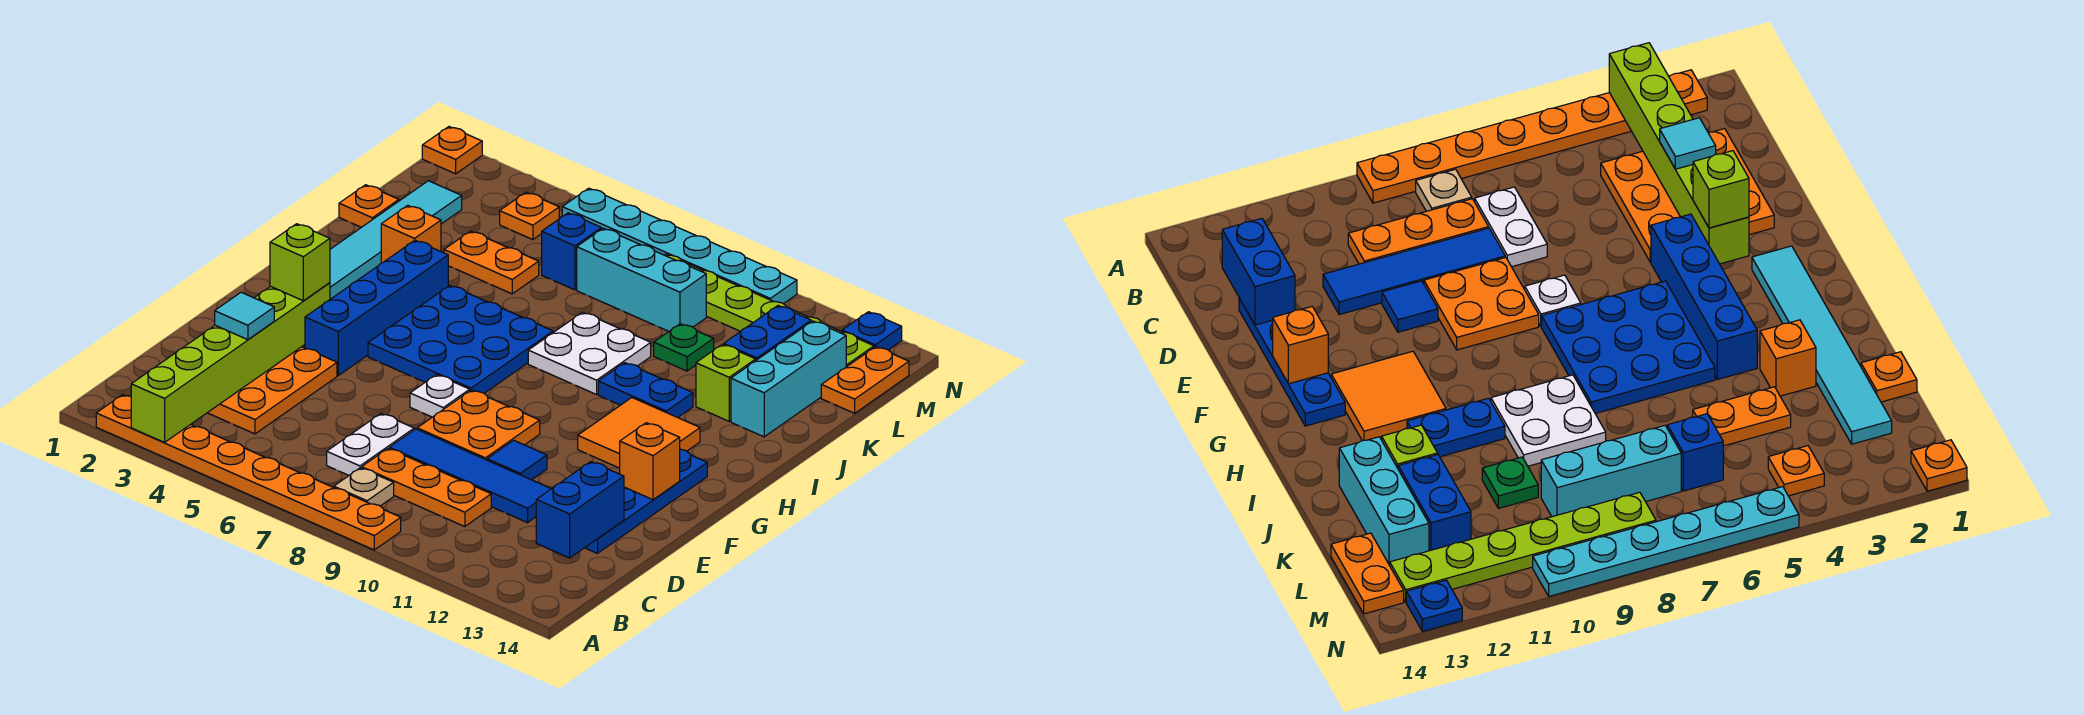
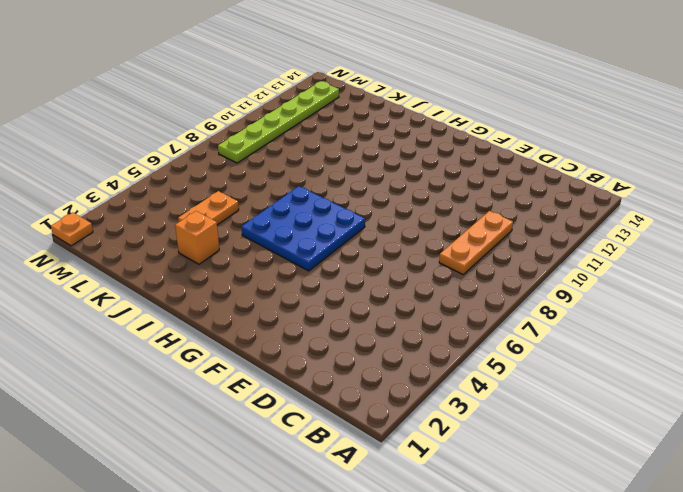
none -> orange 1x8 plate [96,395,401,550]
none -> tan 1x1 plate [334,468,394,506]
none -> orange 3x3 plate [208,347,337,434]
none -> white 1x2 plate [327,414,414,475]

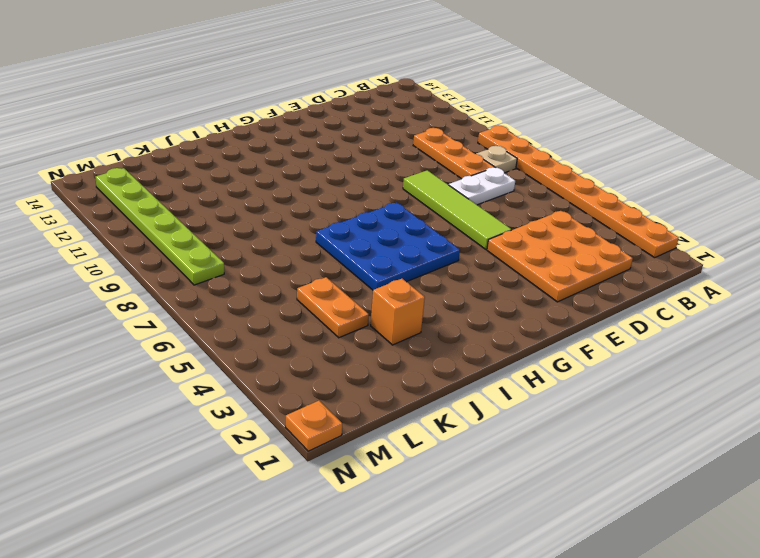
lime 1x4 tile [403,170,511,249] -> orange 2x2 plate [417,390,540,460]
none -> blue 1x4 tile [389,429,551,523]
none -> blue 1x4 plate [585,449,707,553]
none -> blue 1x1 tile [487,440,547,480]
none -> blue 1x4 brick [305,240,448,375]

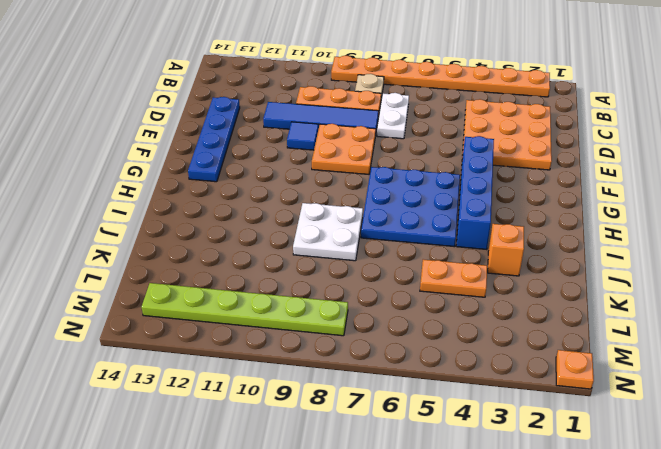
none -> white 1x1 plate [410,375,470,417]
none -> cyan 1x6 tile [330,181,462,299]
none -> orange 2x2 tile [578,398,700,468]
none -> blue 1x2 plate [598,363,693,418]

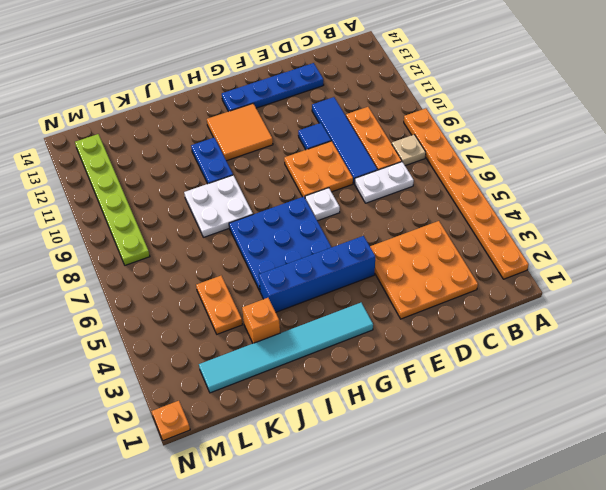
none -> lime 1x1 brick [696,344,756,421]
none -> cyan 1x3 brick [731,321,846,437]
none -> orange 1x1 plate [339,185,399,227]
none -> green 1x1 plate [654,324,714,371]

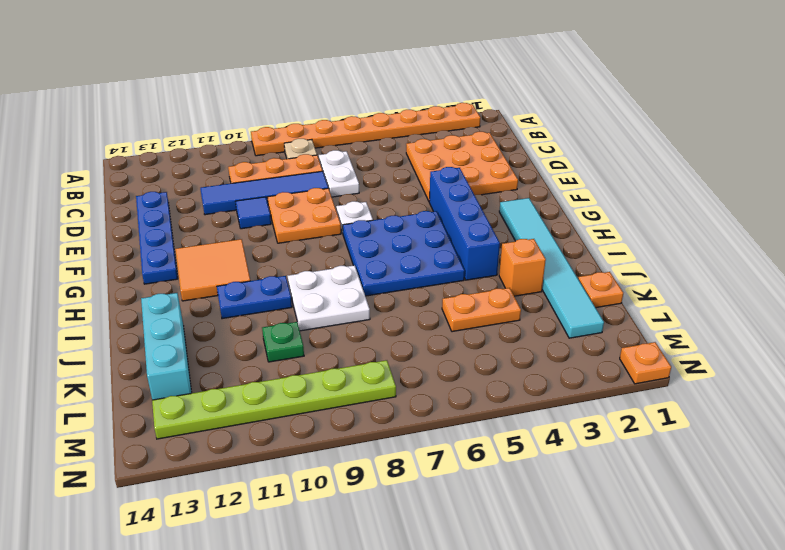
none -> lime 1x1 brick [696,344,756,421]
none -> blue 1x2 brick [724,306,811,360]
none -> blue 1x1 brick [542,213,601,290]
none -> cyan 1x3 brick [577,228,706,331]

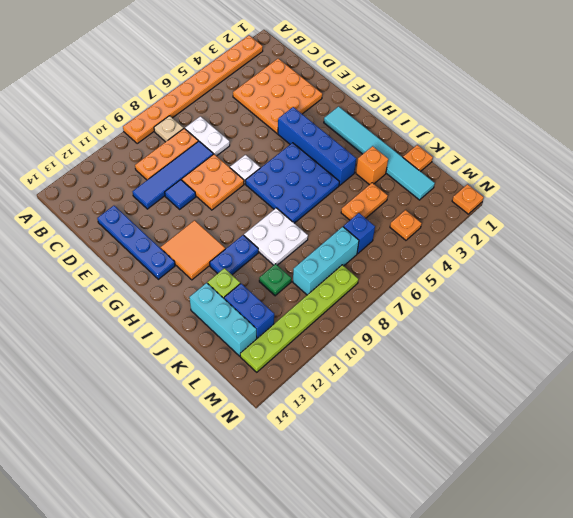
none -> orange 1x2 plate [821,347,909,413]
none -> cyan 1x6 plate [562,188,797,304]
none -> blue 1x1 plate [842,312,902,350]
none -> lime 1x6 brick [131,283,330,442]

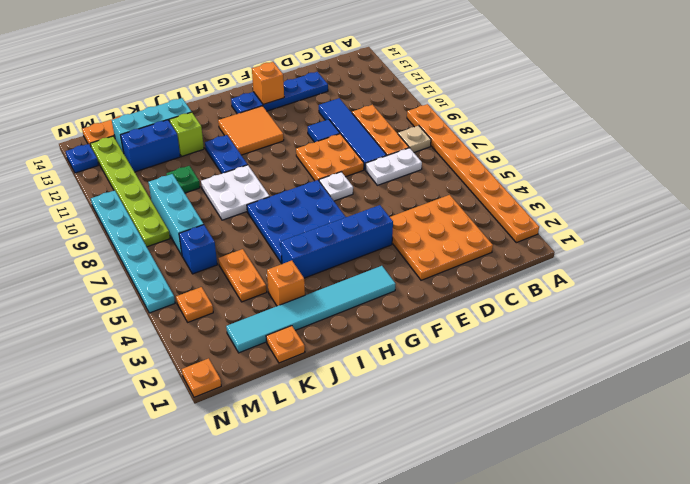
none -> lime 1x6 brick [131,283,330,442]
none -> blue 1x2 brick [536,462,624,558]
none -> cyan 1x1 tile [215,292,274,340]
none -> lime 1x1 brick [270,224,330,301]

